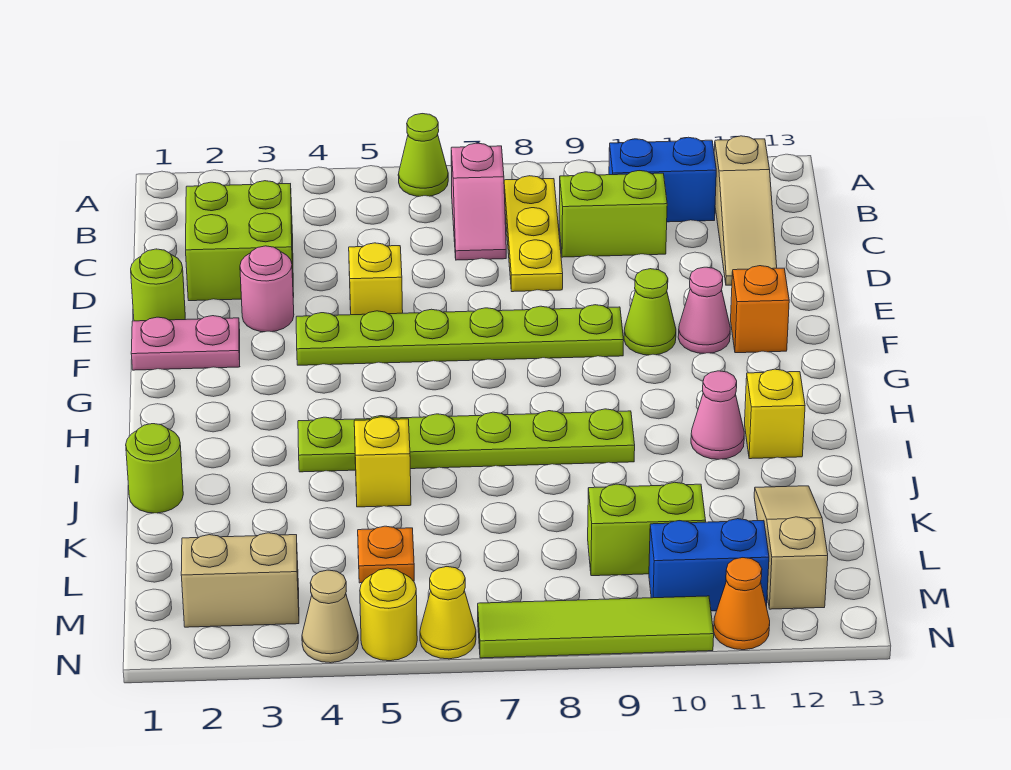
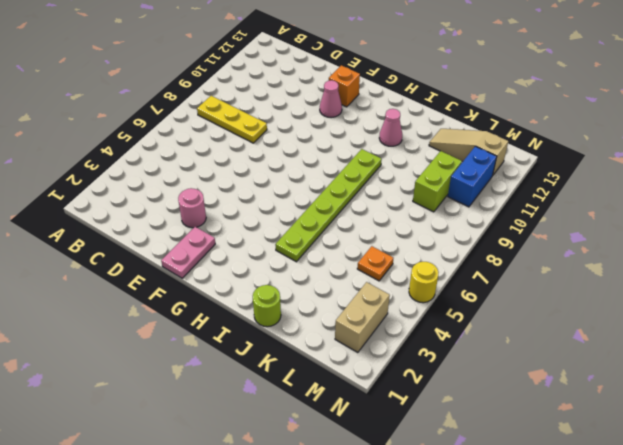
none -> lime 1x1 cone [398,114,448,196]
none -> pink 1x2 slope [451,143,506,260]
none -> blue 1x2 brick [609,137,716,222]
none -> tan 1x3 slope [714,136,777,285]

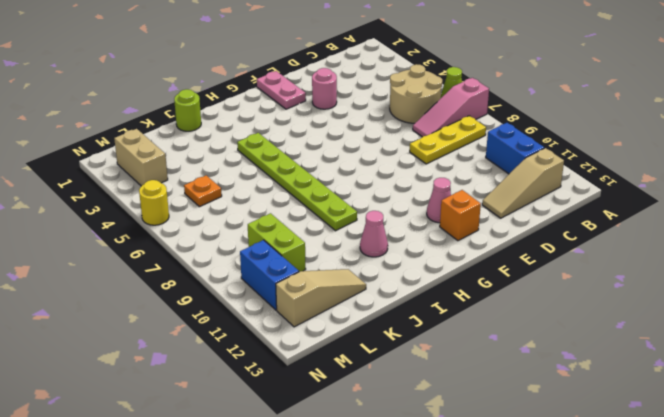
pink 1x3 slope [413,78,489,137] -> pink 1x2 slope [451,143,506,260]
tan 2x2 round brick [390,64,442,123] -> none
none -> lime 2x2 brick [186,181,294,301]
none -> lime 1x2 brick [559,171,667,257]
none -> lime 1x1 round brick [131,249,185,321]
none -> yellow 1x1 brick [349,243,403,315]

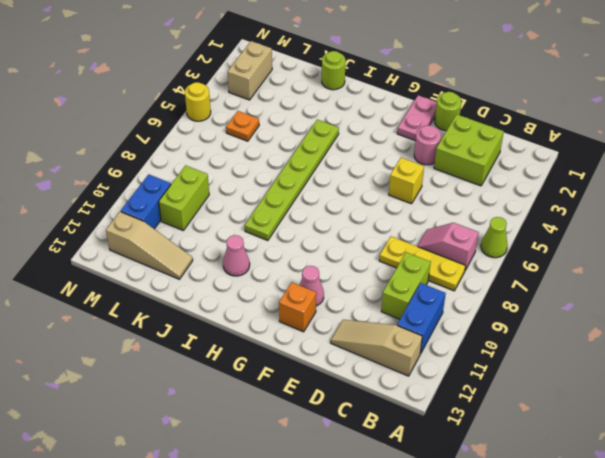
none -> lime 1x6 plate [296,305,624,365]
none -> lime 1x1 cone [624,269,676,355]
none -> yellow 1x1 brick [745,369,805,459]
none -> yellow 1x1 brick [354,417,411,507]

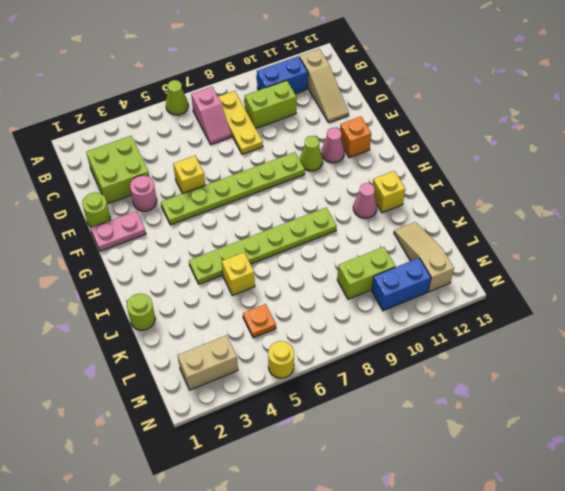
none -> tan 1x1 cone [302,570,358,663]
none -> yellow 1x1 cone [420,567,476,659]
none -> lime 1x4 tile [478,596,714,658]
none -> orange 1x1 cone [714,558,770,650]

